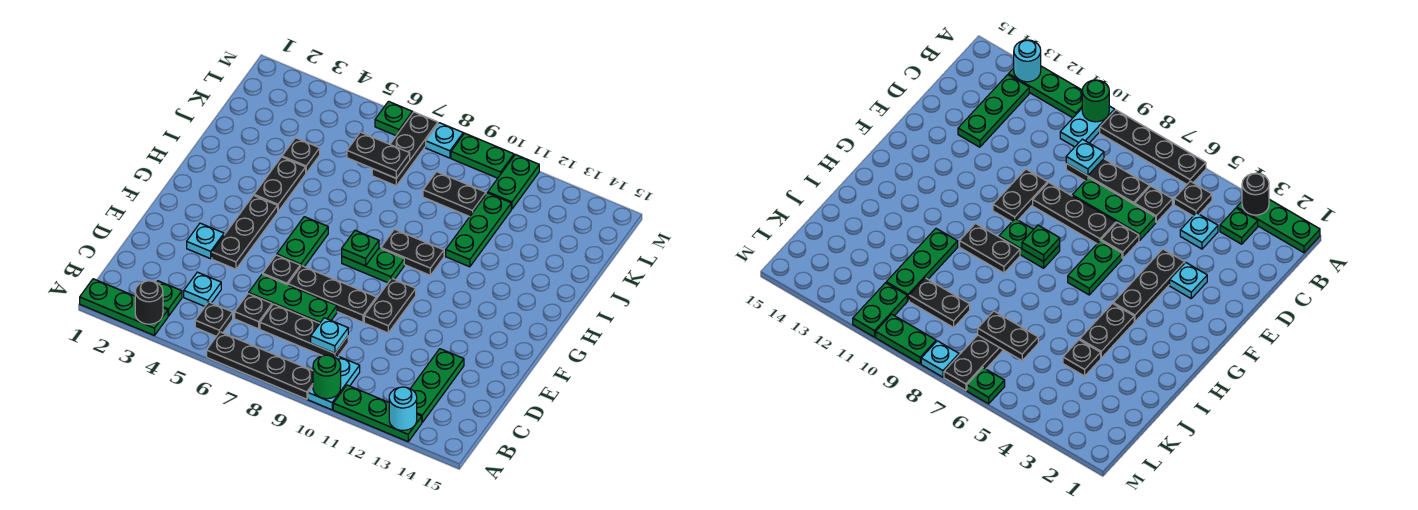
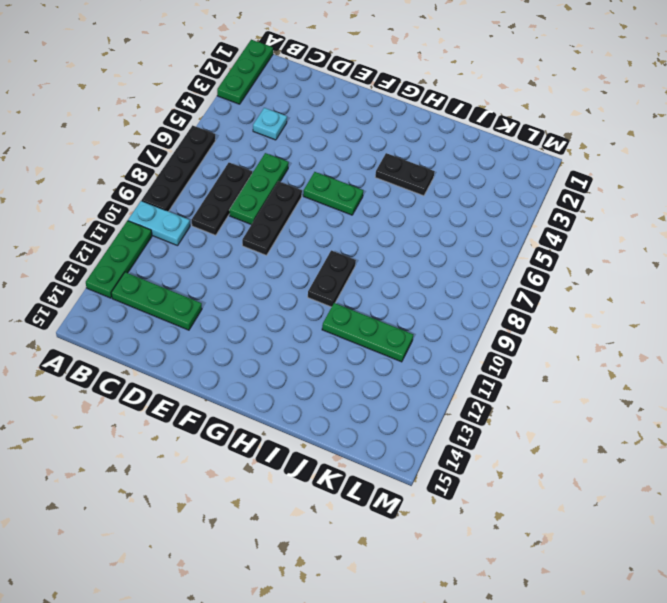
none -> green 1x1 plate [157,281,182,316]
none -> black 1x1 plate [195,302,233,336]
none -> black 1x1 plate [235,293,272,329]
none -> cyan 1x1 plate [187,223,224,259]

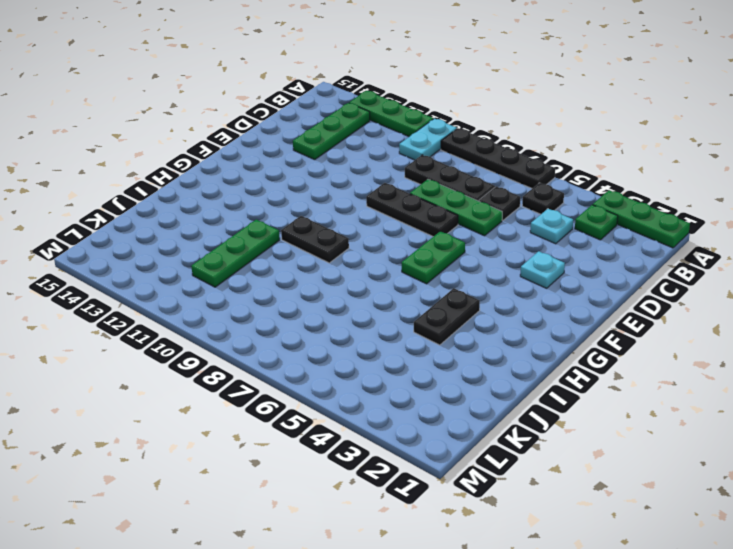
none -> black 1x3 plate [212,195,278,269]
none -> black 1x1 plate [263,255,300,285]
none -> black 1x2 plate [364,278,416,333]
none -> green 1x2 plate [342,248,404,283]

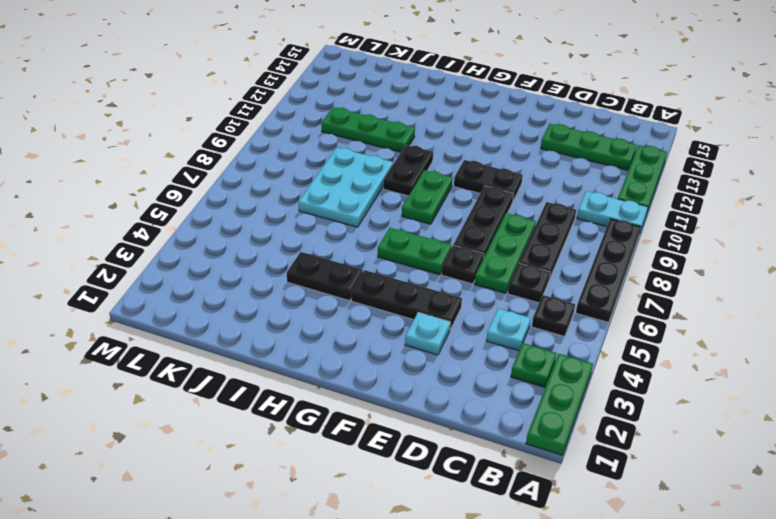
cyan 2x3 plate [299,148,393,227] -> none
none -> black 1x1 plate [282,138,320,173]
none -> black 1x3 plate [372,112,438,186]
none -> black 1x2 plate [423,172,486,217]
none -> green 1x2 plate [488,155,539,209]

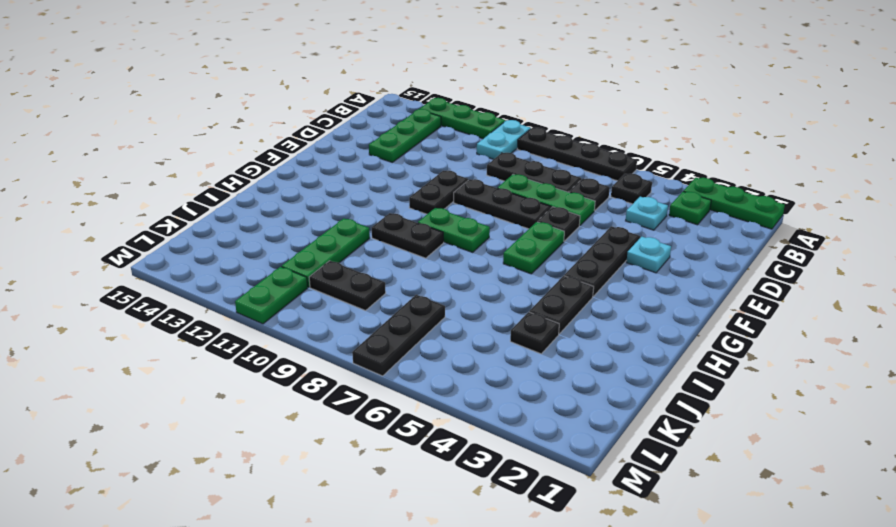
none -> green 1x1 plate [375,101,413,136]
none -> cyan 1x1 plate [426,123,463,158]
none -> green 1x2 plate [451,133,514,178]
none -> black 1x1 round brick [135,281,163,324]

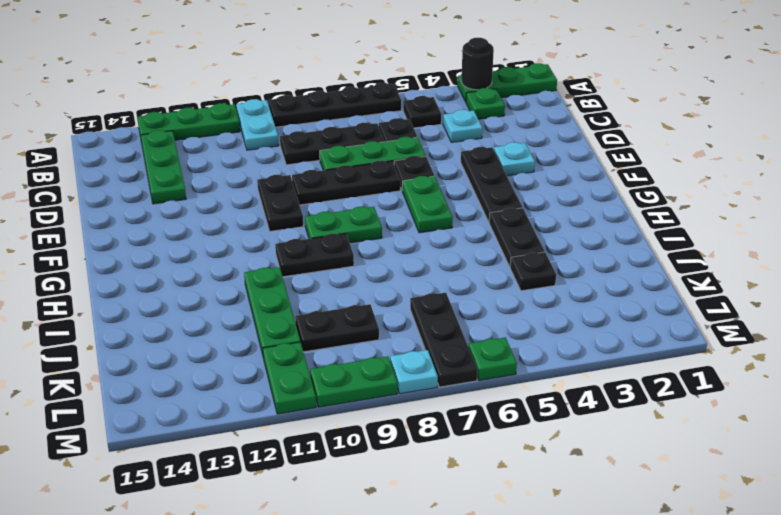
none -> green 1x1 round brick [313,355,341,399]
none -> cyan 1x1 round brick [389,387,417,430]
none -> cyan 1x1 plate [311,318,348,353]
none -> green 1x1 plate [342,230,379,266]

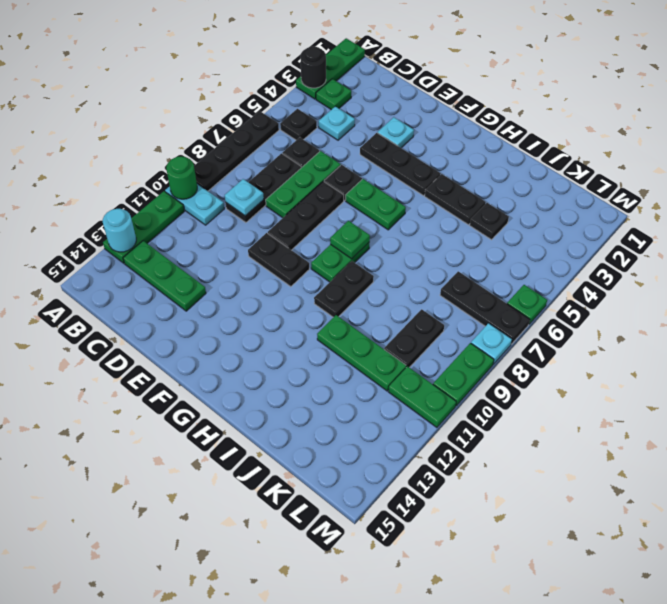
none -> black 1x2 plate [347,132,410,178]

